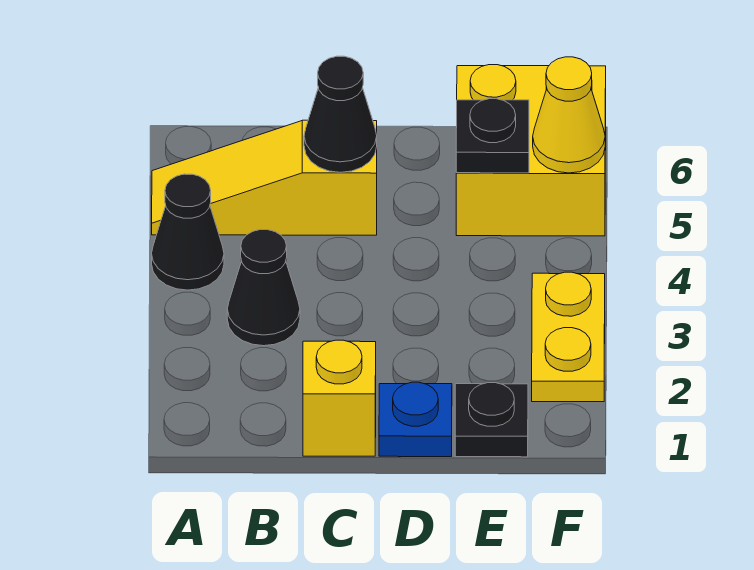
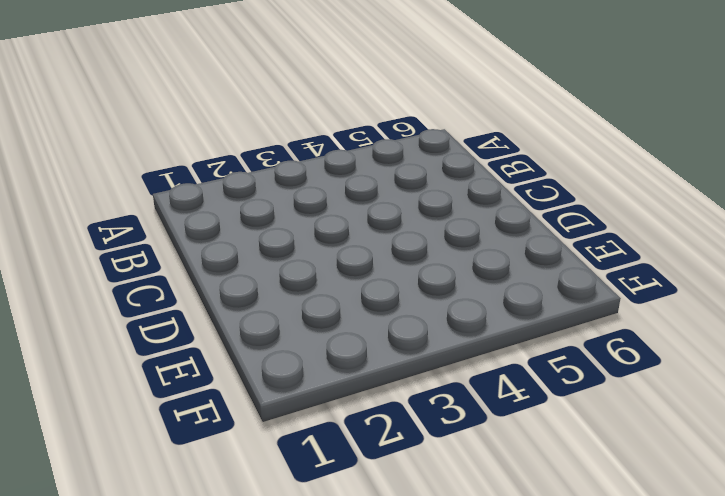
none -> black 1x1 cone [152,174,224,290]
none -> yellow 1x3 slope [152,120,377,235]

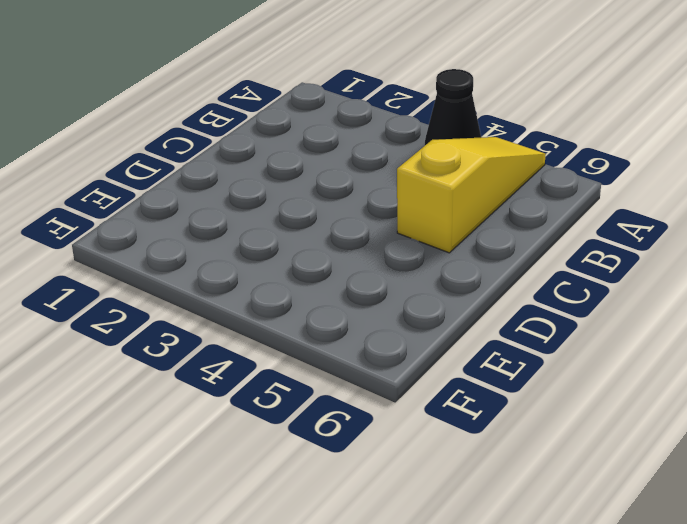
none -> black 1x1 cone [227,230,300,346]
none -> yellow 1x1 brick [303,340,376,456]

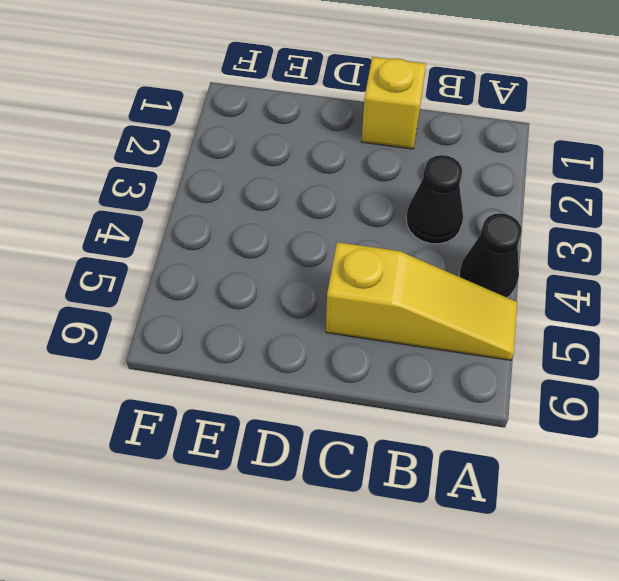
none -> blue 1x1 plate [379,382,452,457]
none -> black 1x1 plate [455,383,528,457]

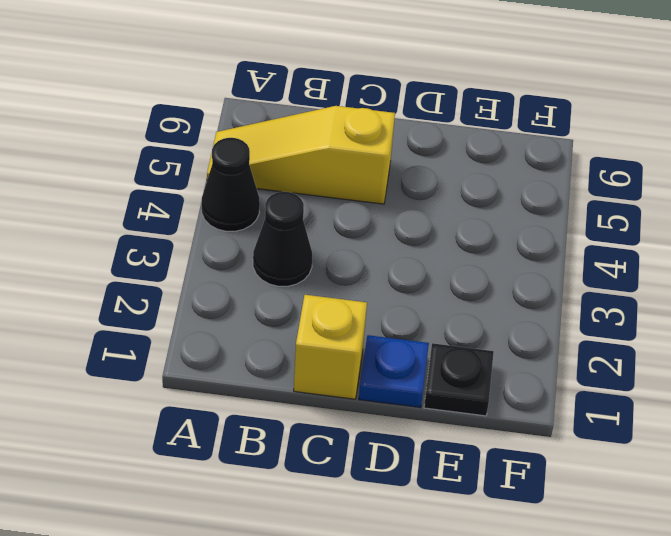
none -> yellow 2x2 brick [456,65,606,236]
none -> yellow 1x2 plate [532,272,605,402]

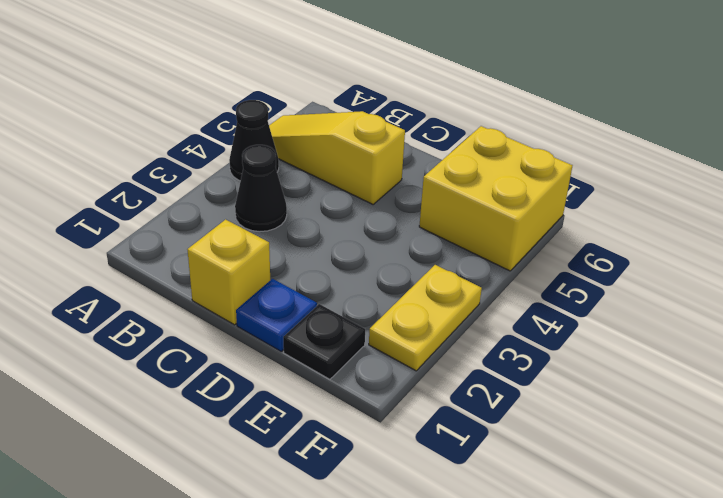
none -> black 1x1 cone [304,56,377,172]
none -> black 1x1 plate [456,99,529,173]

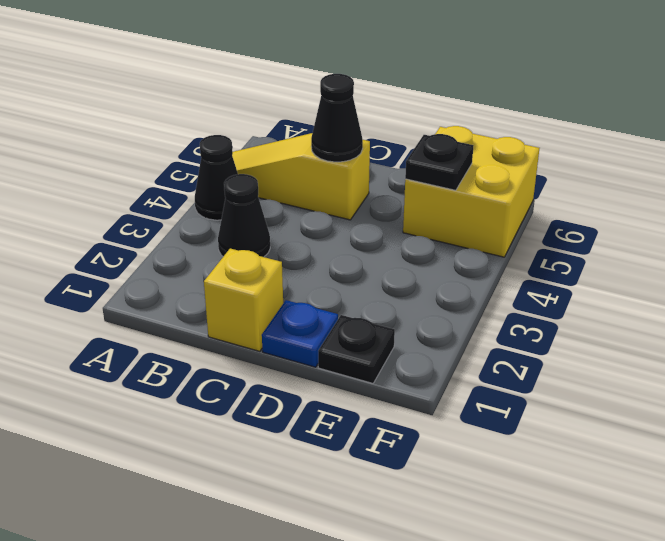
none -> yellow 1x2 plate [532,272,605,402]
none -> yellow 1x1 cone [533,57,605,173]

